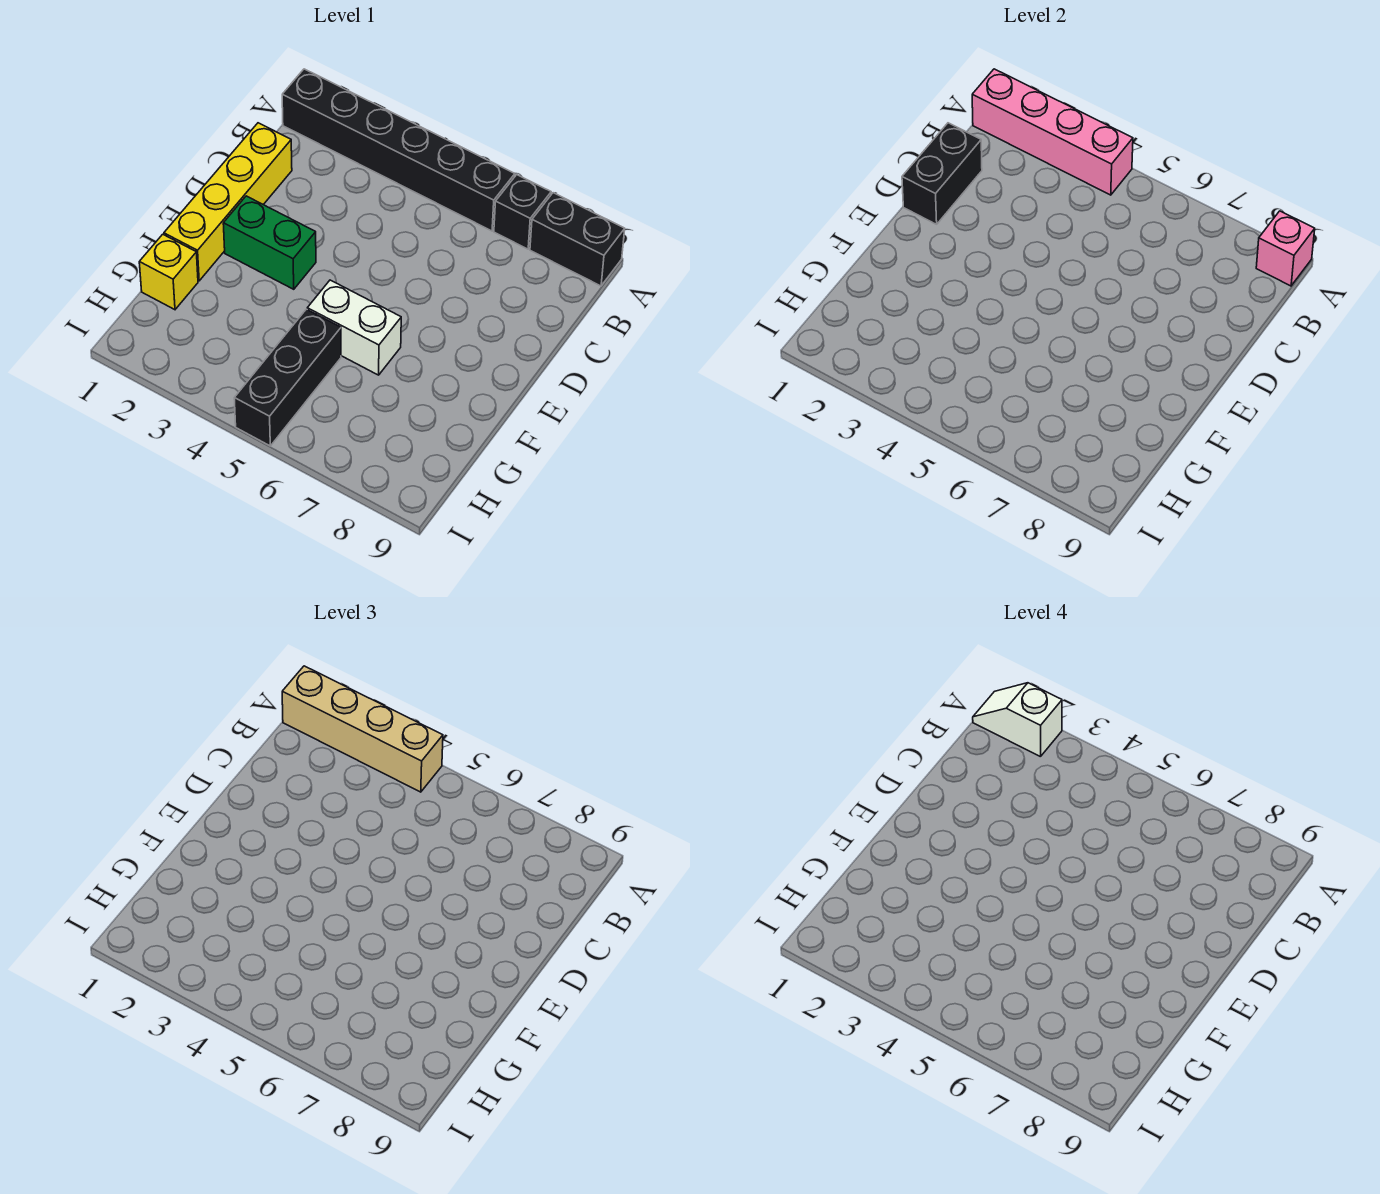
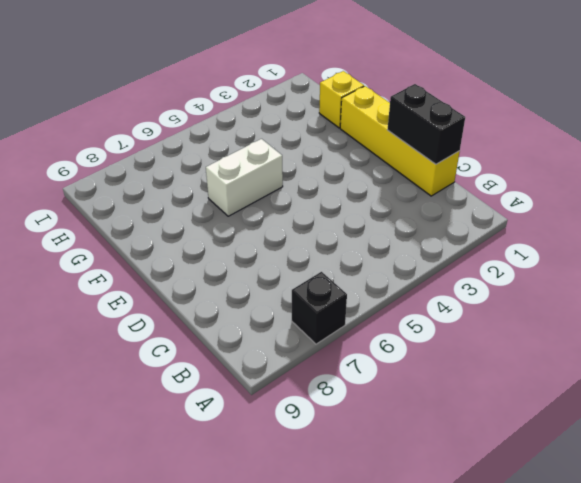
none -> black 1x6 brick [282,69,515,231]
none -> black 1x2 brick [530,193,625,286]
none -> green 1x2 brick [223,196,316,289]

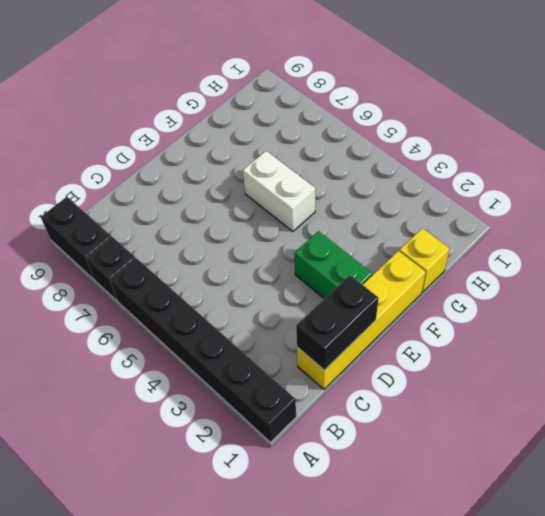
none -> black 1x3 brick [234,309,341,446]
none -> pink 1x4 brick [972,69,1133,195]
none -> pink 1x1 brick [1256,211,1315,286]

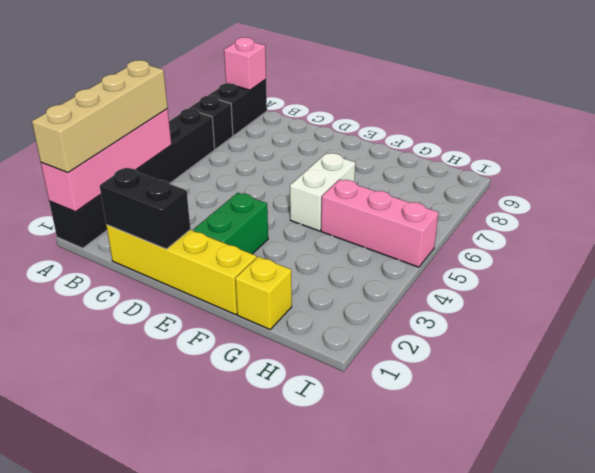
pink 1x3 brick [321,179,439,267] -> black 1x3 brick [234,309,341,446]
none -> white 1x2 slope [973,683,1062,757]

